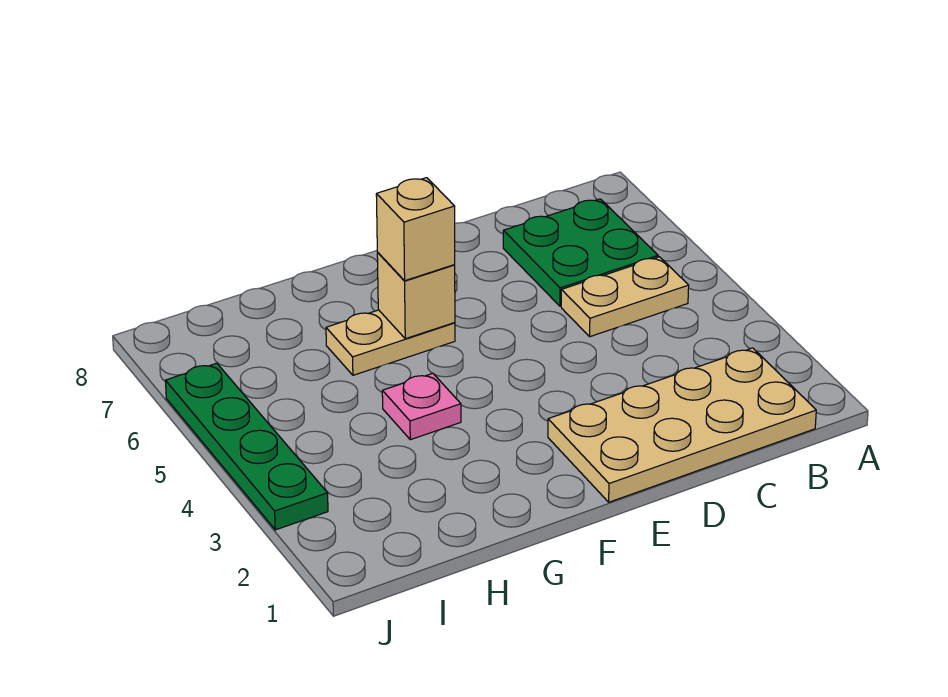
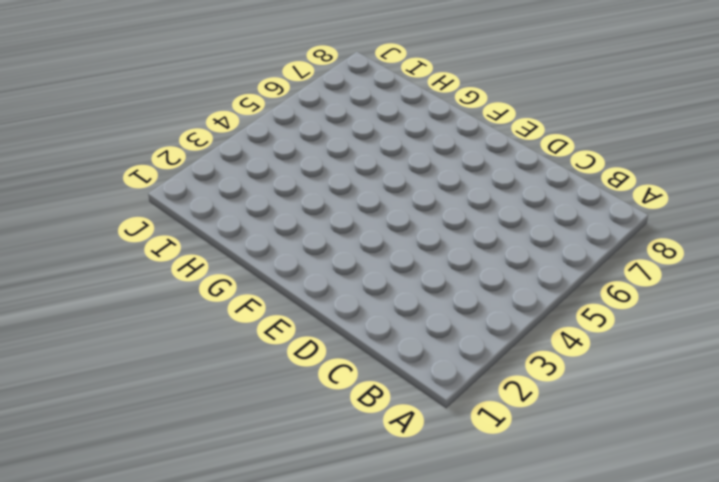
none -> tan 2x4 plate [548,348,816,502]
none -> tan 1x2 plate [561,257,689,337]

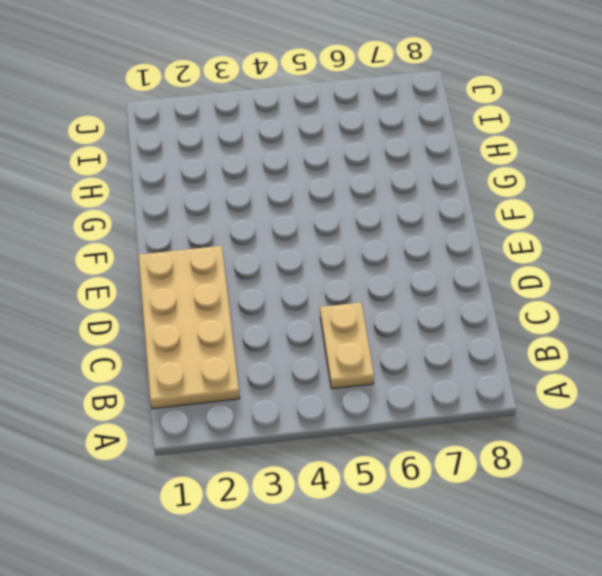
none -> green 2x2 plate [503,199,658,306]
none -> tan 1x2 plate [326,310,455,375]

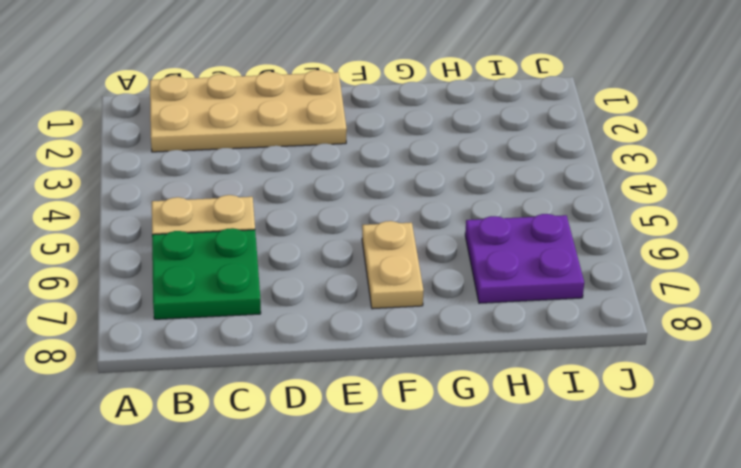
tan 1x2 plate [362,221,423,309] -> tan 1x2 plate turned to [326,310,455,375]
purple 2x2 plate [465,214,584,303] -> none
none -> pink 1x1 plate [382,373,461,440]
none -> green 1x4 plate [165,363,328,530]

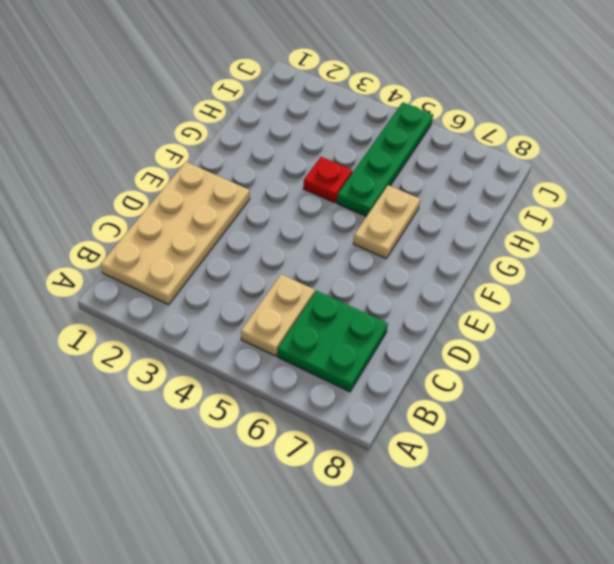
red 1x1 plate [303,157,352,203] -> pink 1x1 plate [382,373,461,440]
green 1x4 plate [337,102,433,216] -> green 1x4 plate turned to [165,363,328,530]
none -> tan 1x1 brick [377,253,455,339]
none -> tan 1x1 brick [376,178,455,281]

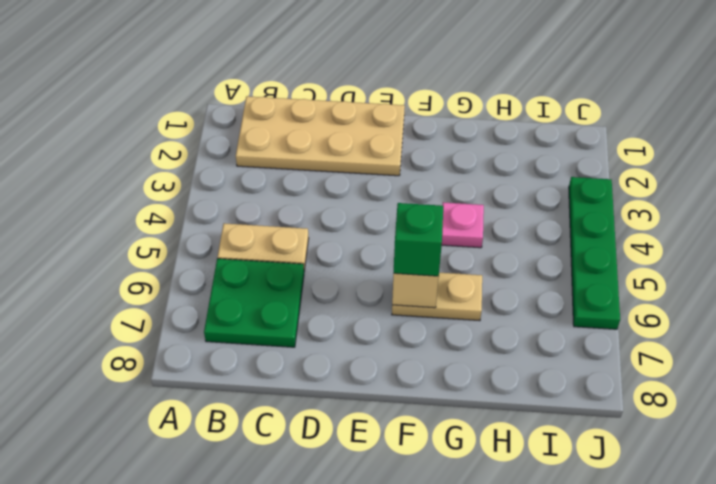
green 1x1 brick [394,203,443,276] -> tan 1x1 brick [376,178,455,281]

